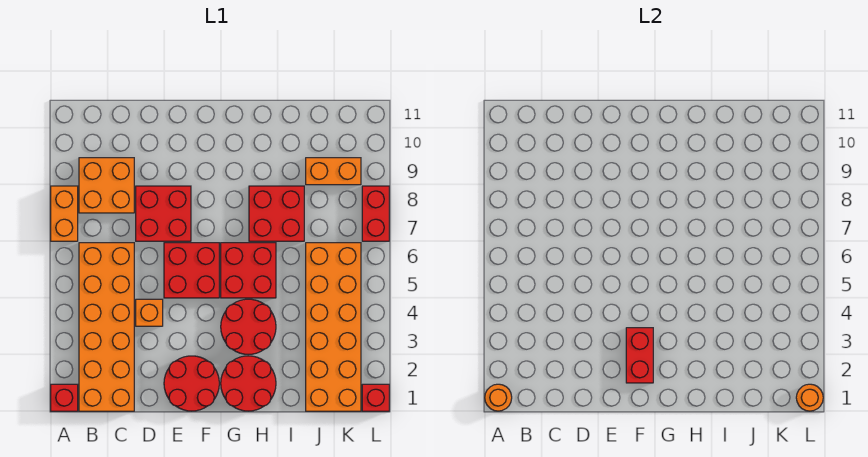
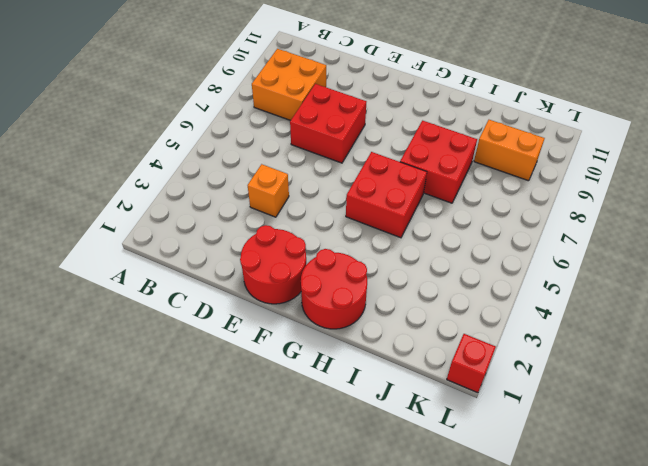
none -> red 1x1 brick [51,384,78,411]
none -> orange 1x2 brick [51,186,78,241]
none -> orange 2x6 brick [79,243,134,411]

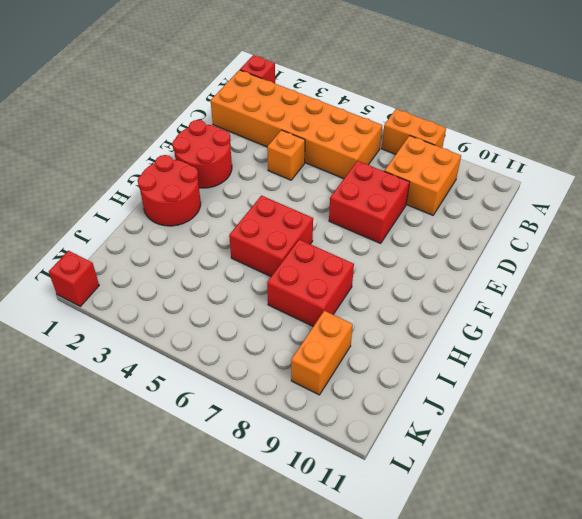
none -> red 2x2 brick [164,243,219,298]
none -> red 2x2 round brick [221,299,276,355]
none -> orange 2x6 brick [306,243,361,411]

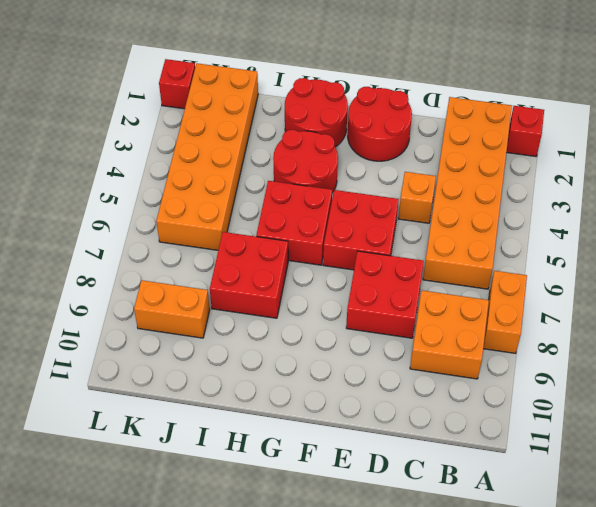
none -> red 1x2 brick [362,186,389,241]
none -> orange 1x1 round brick [485,384,512,411]
none -> red 1x2 brick [626,328,653,383]

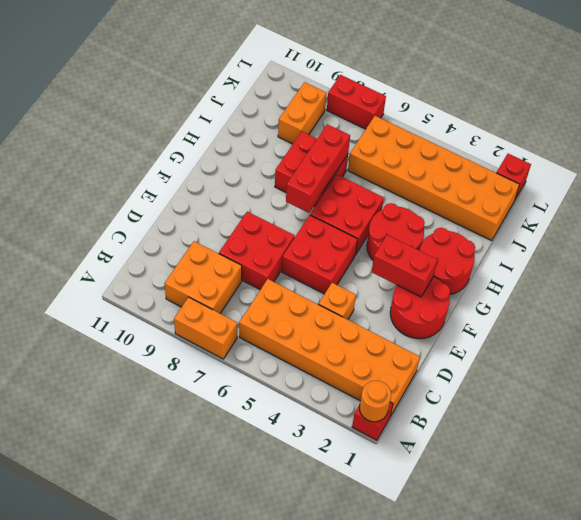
red 1x3 brick [286,124,350,213] -> none
none -> orange 1x1 round brick [796,384,823,411]

